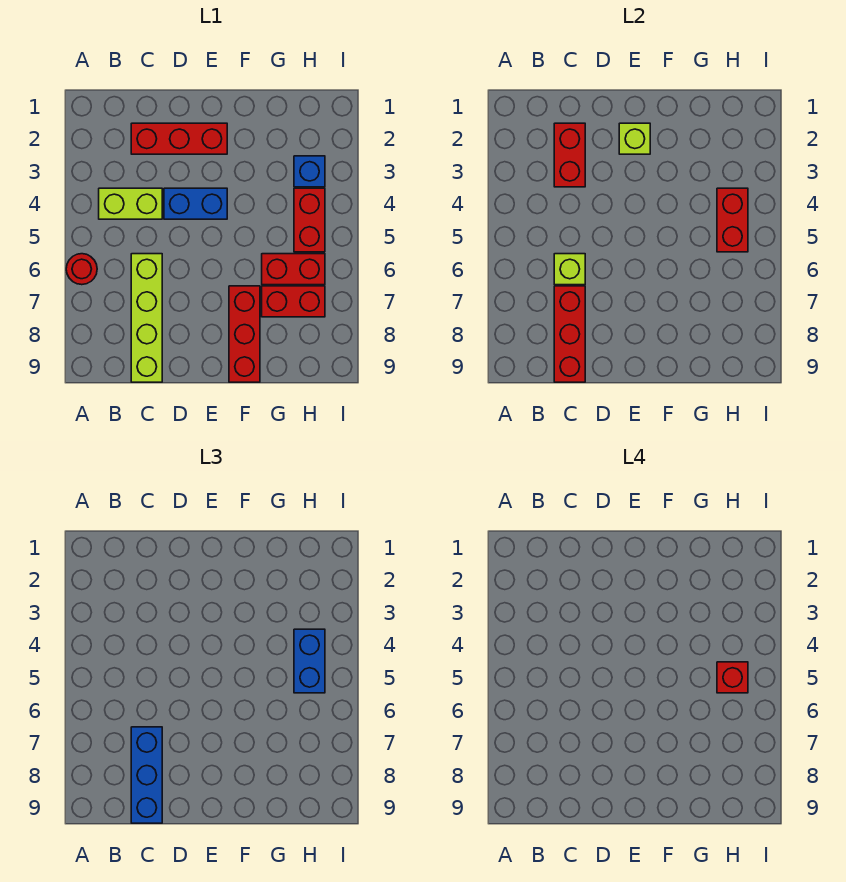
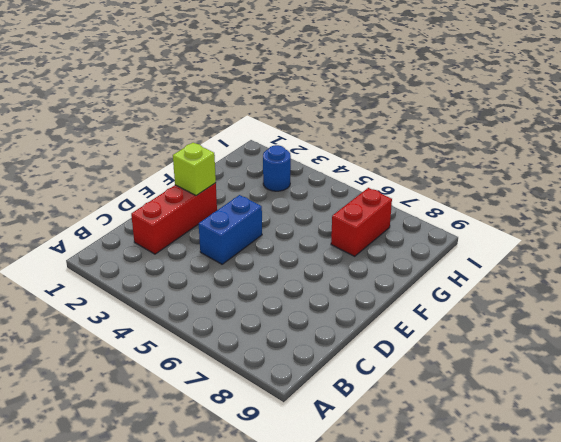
blue 1x1 round brick [263,145,291,191] -> blue 1x1 brick [294,156,325,187]
none -> red 1x1 round brick [66,254,97,285]
none -> lime 1x2 brick [99,188,162,219]
none -> lime 1x4 brick [131,254,162,382]

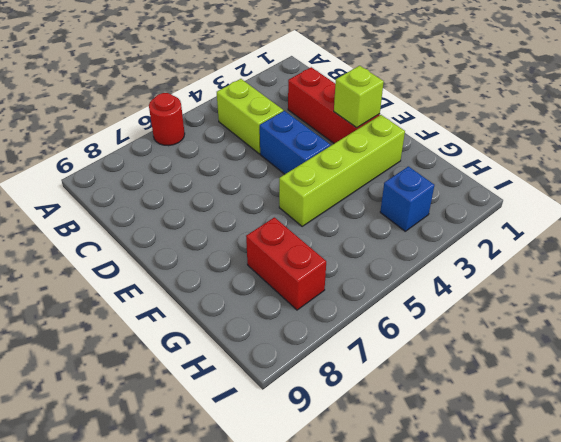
lime 1x4 brick [279,115,405,226] -> lime 1x4 brick moved to [131,254,162,382]
none -> red 1x3 brick [229,286,260,382]
none -> red 1x2 brick [262,254,325,285]
none -> red 1x2 brick [294,188,325,252]

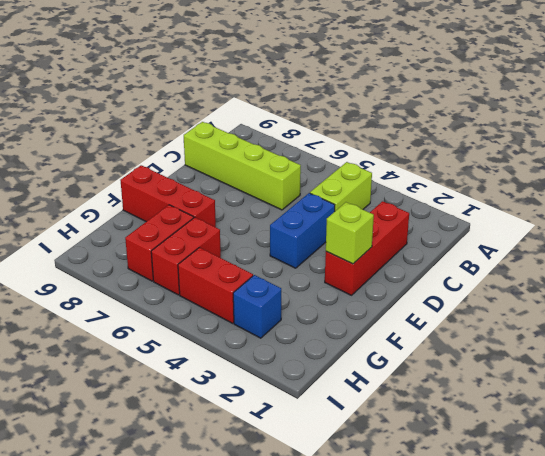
none -> red 1x1 round brick [66,254,97,285]
none -> red 1x2 brick [554,123,585,187]
none -> lime 1x1 brick [554,254,585,285]

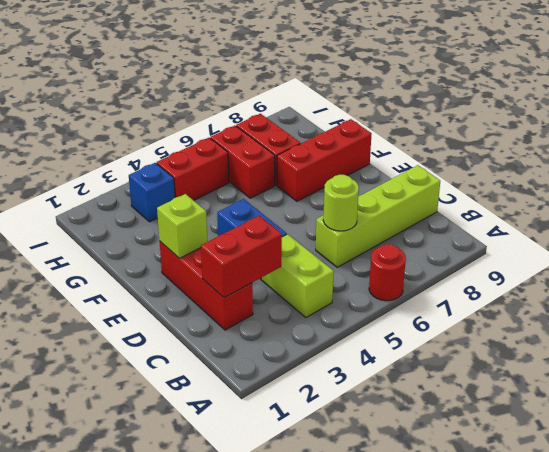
lime 1x1 round brick [323,175,359,231] -> lime 1x1 brick [554,254,585,285]
none -> red 1x3 brick [554,286,585,382]
none -> red 1x2 brick [717,188,748,252]
none -> blue 1x3 brick [131,727,162,823]

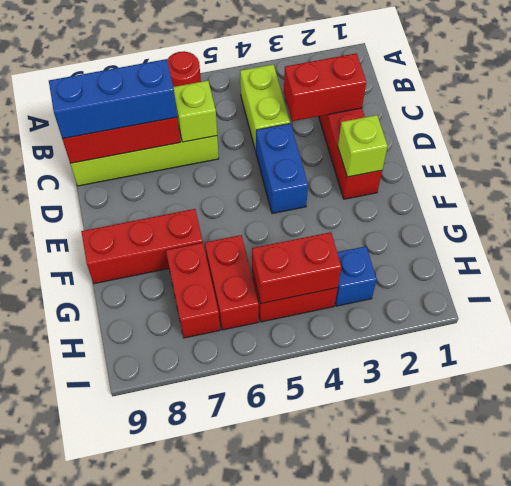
none -> blue 1x2 brick [294,629,325,693]
none -> red 1x1 brick [717,662,748,693]

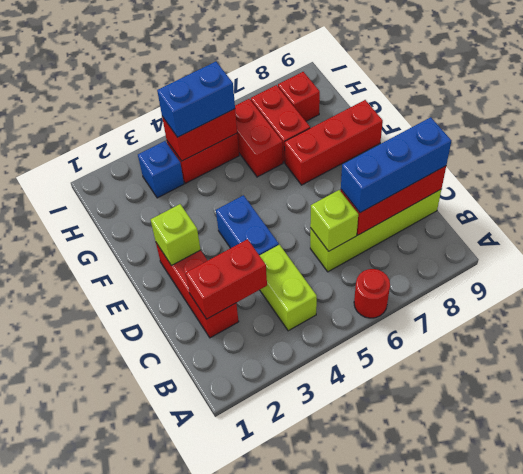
red 1x1 brick [278,72,320,121] -> red 1x1 brick moved to [717,662,748,693]

